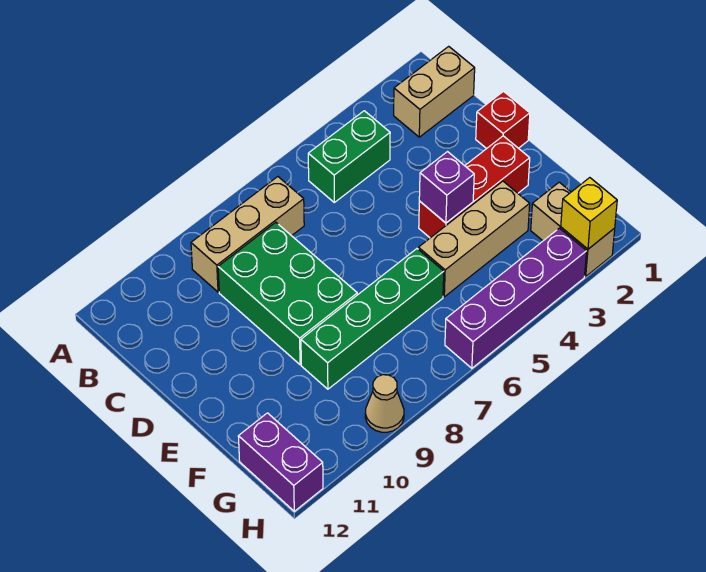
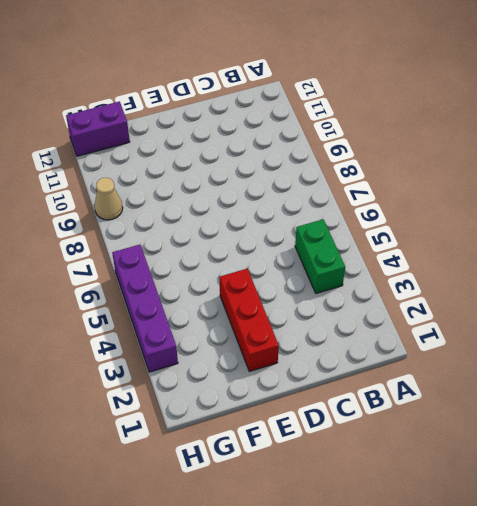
none -> tan 1x2 brick [394,46,475,137]
none -> tan 1x3 brick [191,177,304,292]
none -> green 2x3 brick [218,222,357,365]

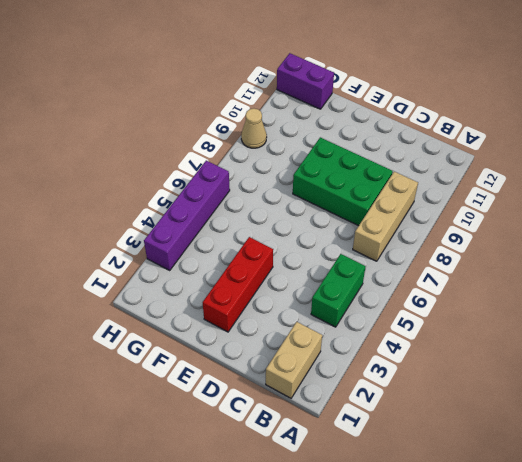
none -> red 1x1 brick [476,91,530,149]
none -> tan 1x3 brick [418,181,530,297]
none -> green 1x4 brick [301,249,444,389]

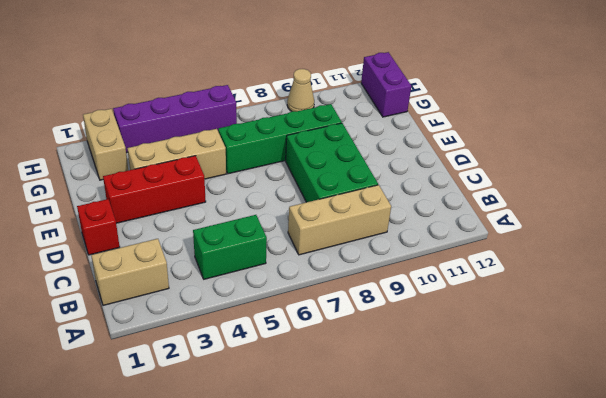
none -> purple 1x1 brick [419,152,474,223]
none -> yellow 1x1 brick [561,178,617,249]

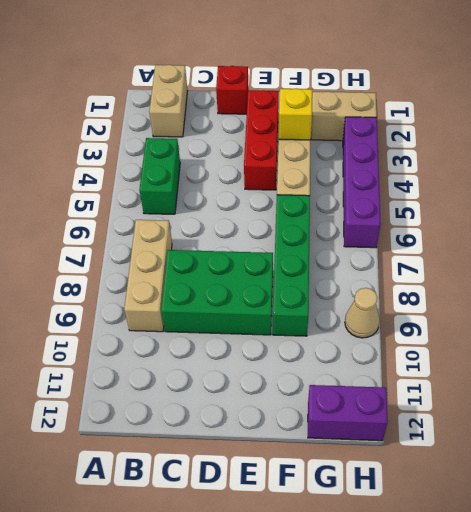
yellow 1x1 brick [279,89,312,140] -> yellow 1x1 brick moved to [561,178,617,249]
none -> purple 1x1 brick [419,152,474,223]

